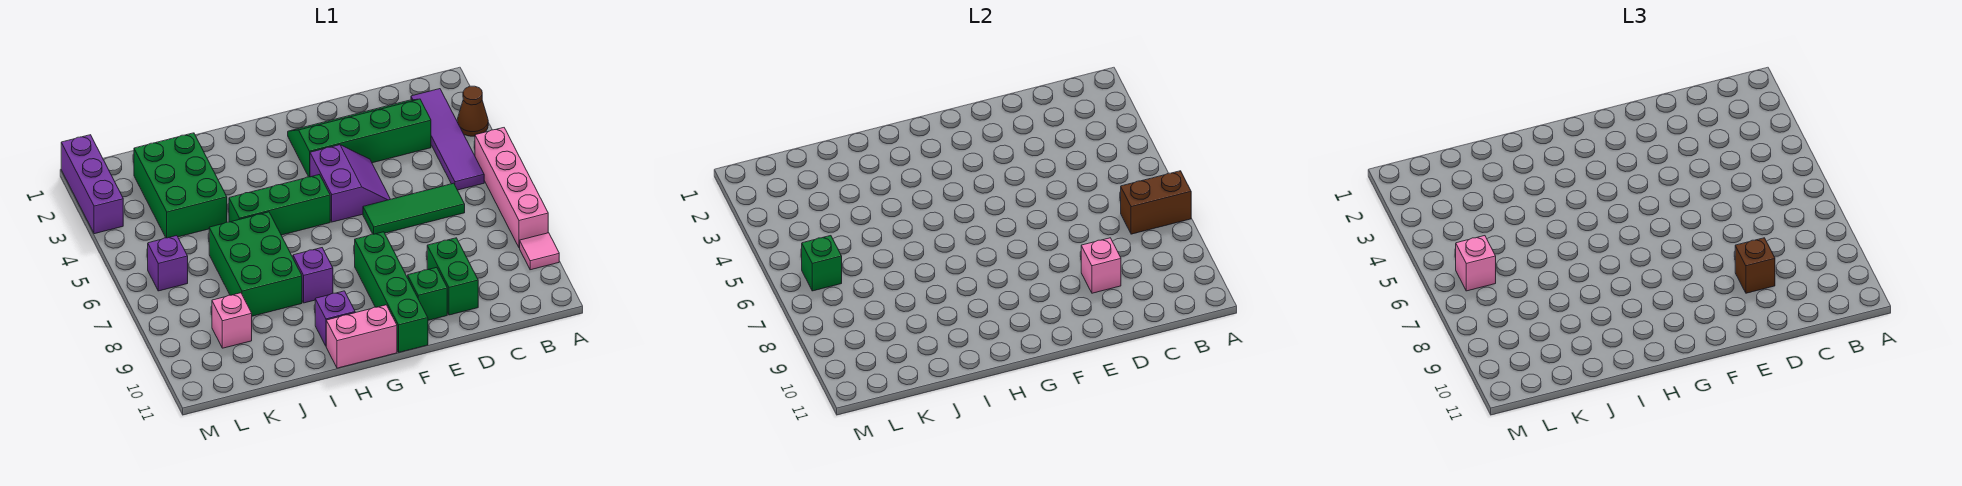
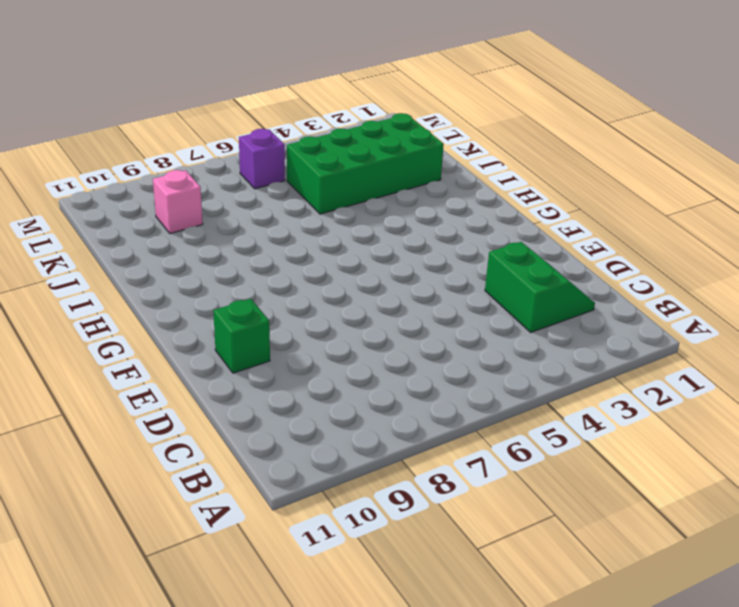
green 2x2 slope [485,242,595,332] -> green 2x4 slope [288,99,431,177]
green 2x4 brick [287,113,444,214] -> green 2x3 brick [134,133,227,238]
none -> brown 1x1 cone [457,86,488,136]
none -> pink 1x4 brick [475,128,548,248]
none -> pink 1x1 tile [520,233,559,270]

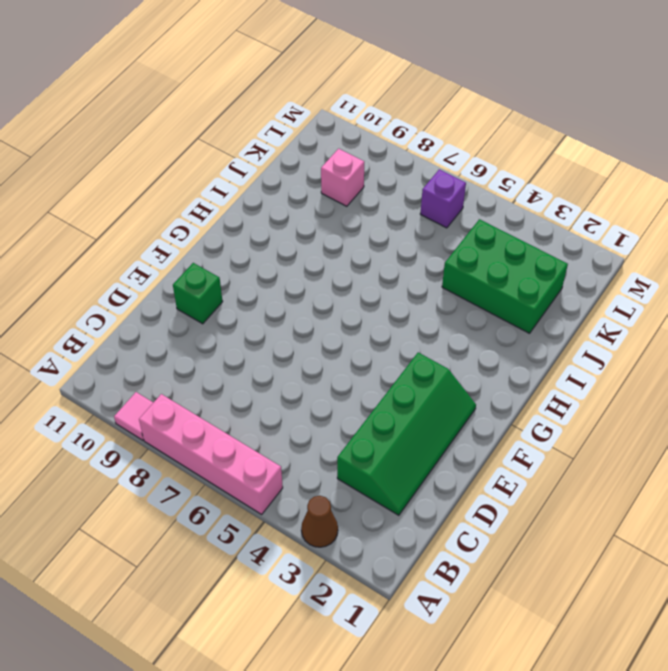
none -> purple 1x4 tile [411,89,484,190]
none -> green 1x3 tile [363,183,465,234]
none -> green 1x2 brick [427,238,478,315]

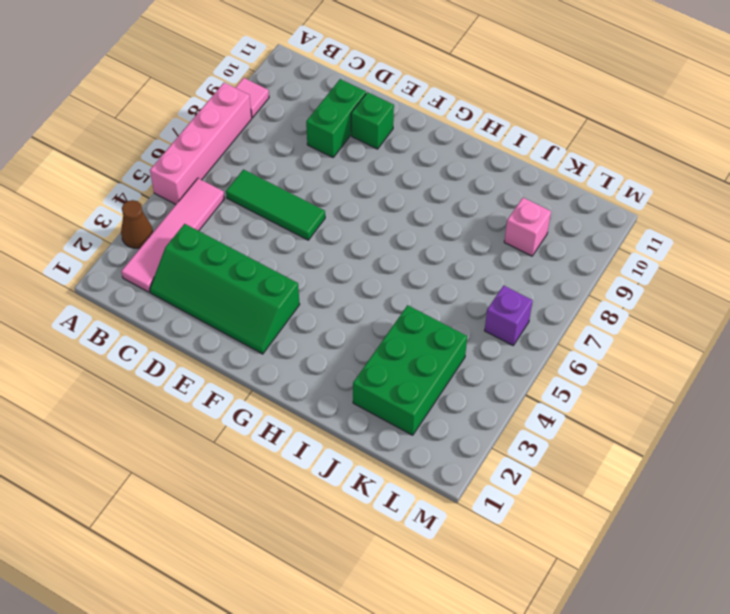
pink 1x4 tile [121,178,225,292] -> purple 1x4 tile [411,89,484,190]
none -> purple 2x2 slope [310,145,390,222]
none -> green 1x4 brick [355,232,428,352]
none -> green 1x3 brick [229,175,330,235]

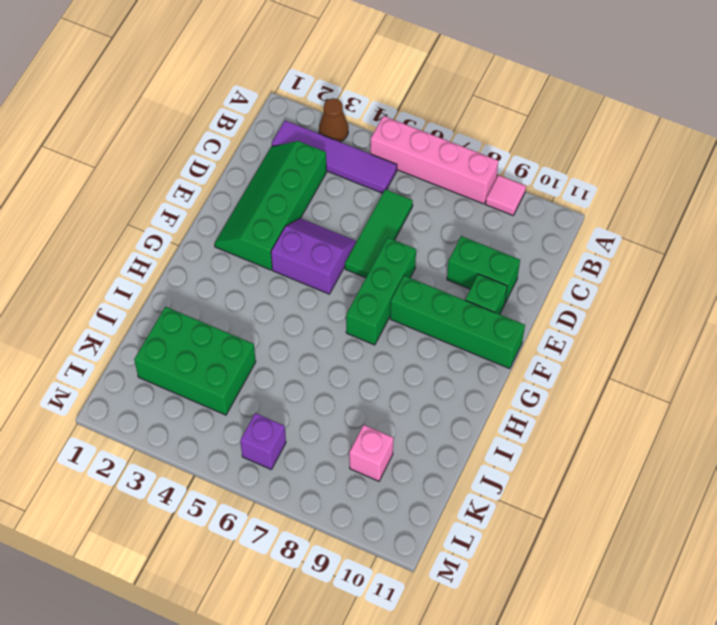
green 1x3 brick [346,238,416,345] -> green 1x3 brick moved to [229,175,330,235]
none -> pink 1x2 brick [326,305,397,368]
none -> purple 1x1 brick [293,248,333,303]
none -> purple 1x1 brick [315,291,355,346]

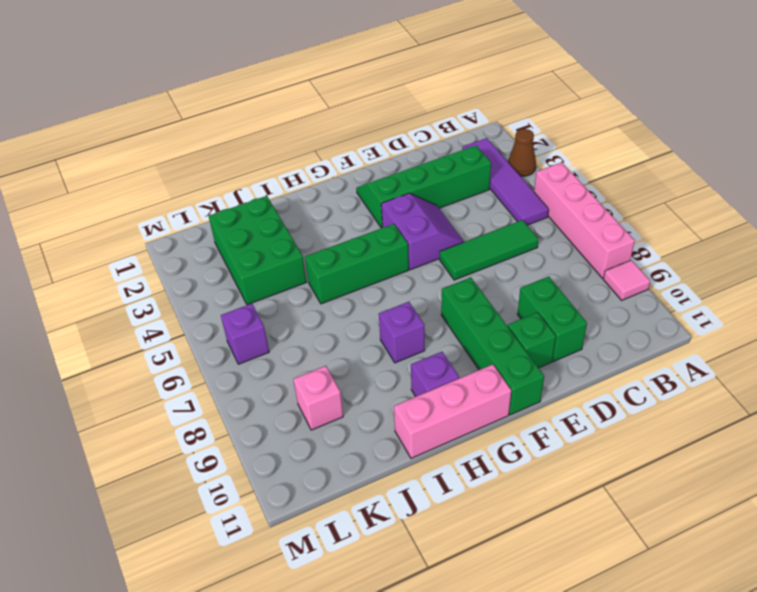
pink 1x3 brick [394,364,511,458] -> pink 1x2 brick [326,305,397,368]
none -> green 2x3 brick [209,212,302,316]
none -> purple 1x3 brick [61,135,123,234]
none -> brown 1x2 brick [1121,171,1191,234]

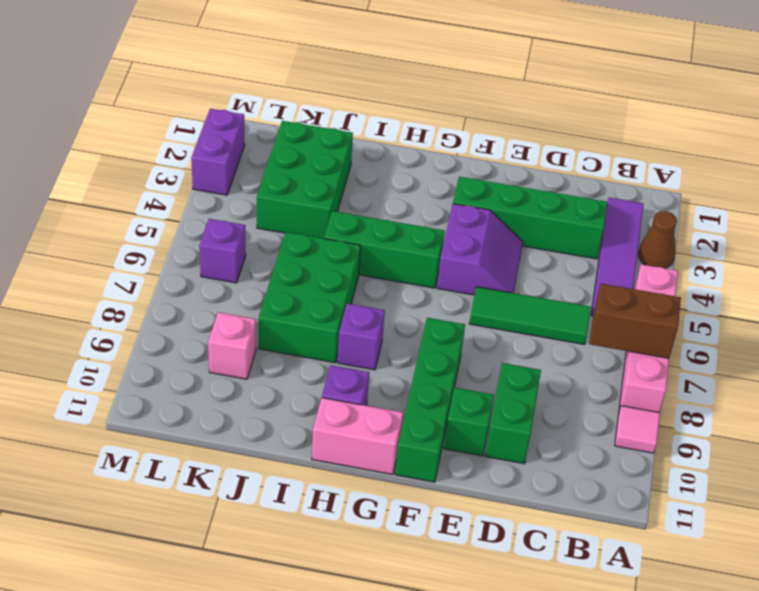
purple 1x2 brick [191,109,245,195] -> purple 1x3 brick [61,135,123,234]
none -> pink 1x1 brick [1081,238,1121,293]
none -> green 1x1 brick [802,236,842,291]
none -> brown 1x1 brick [1735,238,1775,293]

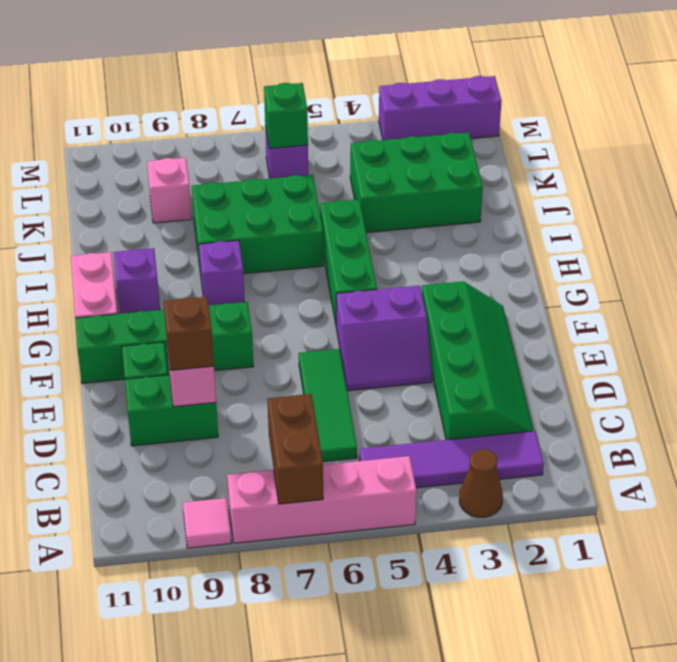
none -> pink 1x1 brick [1456,236,1496,291]

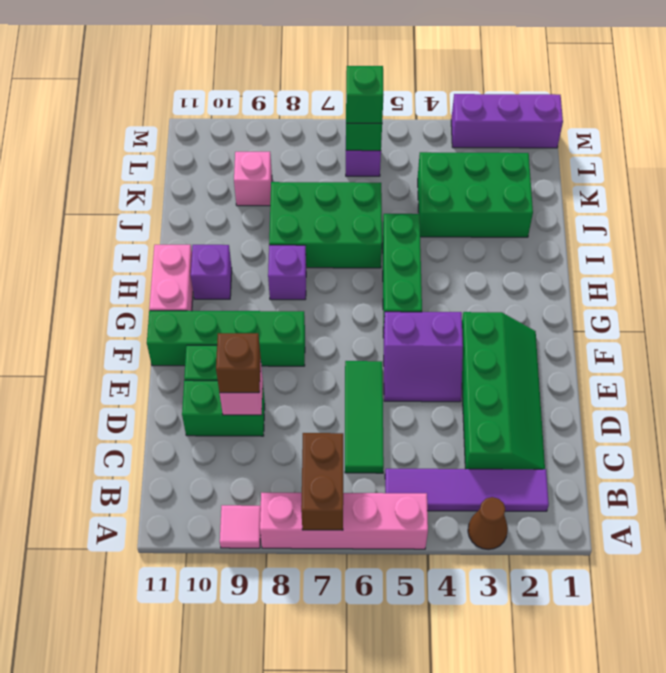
green 1x1 brick [346,66,384,123] -> pink 1x1 brick [1456,236,1496,291]

